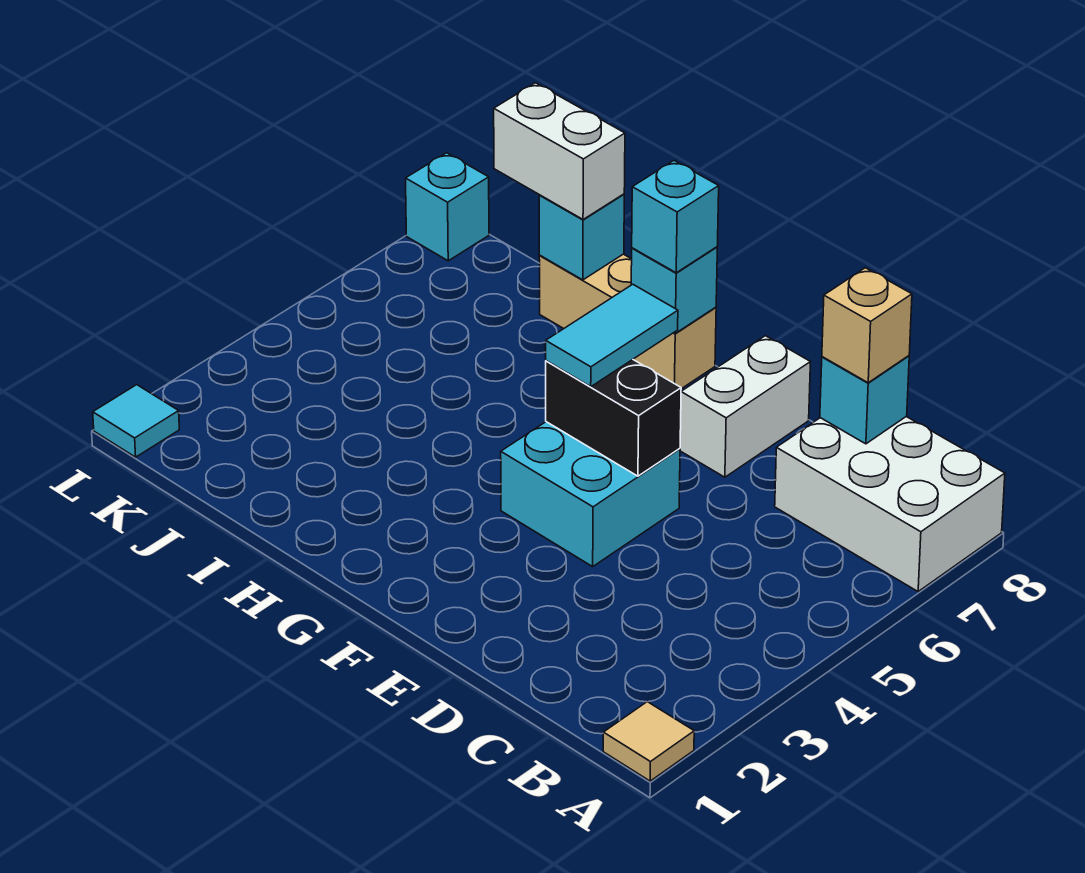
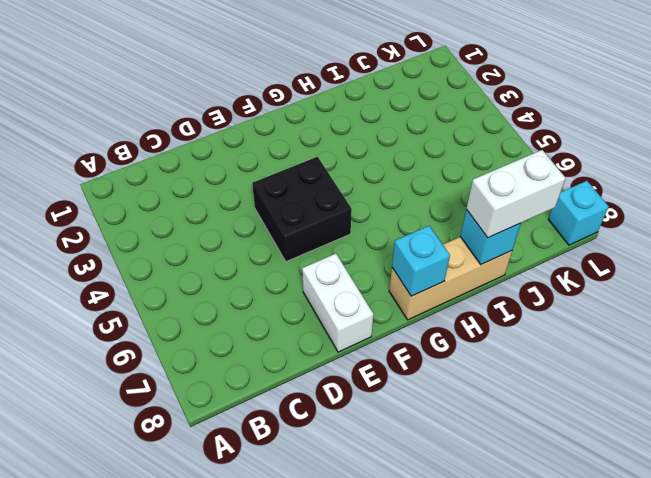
black 2x2 brick [252,157,352,262] -> cyan 2x2 brick [501,422,680,567]
none -> tan 1x1 tile [603,702,694,781]
none -> white 2x3 brick [775,417,1005,591]
none -> cyan 1x1 tile [93,385,179,457]

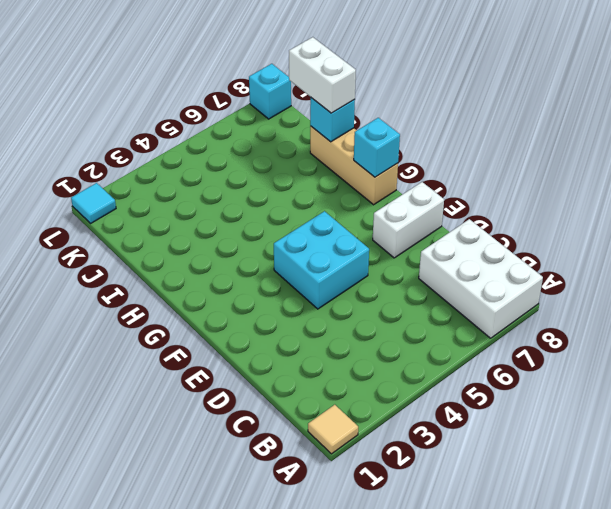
none -> cyan 1x1 brick [820,356,909,444]
none -> black 1x2 brick [546,360,681,476]
none -> tan 1x1 brick [822,268,912,383]

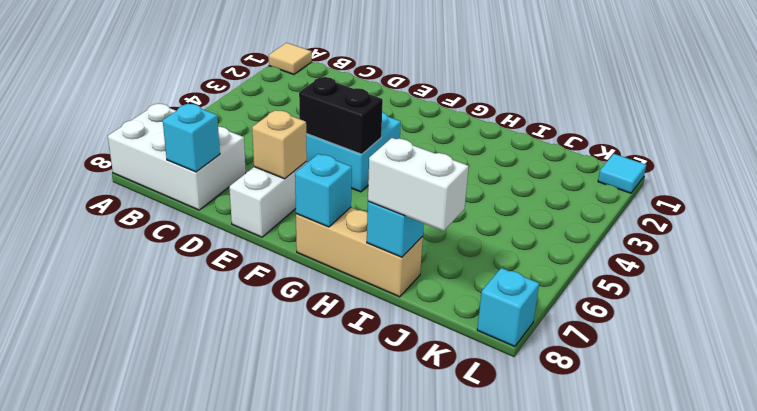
tan 1x1 brick [252,110,307,179] -> tan 1x1 brick moved to [822,268,912,383]
none -> cyan 1x2 tile [546,284,678,387]
none -> cyan 1x1 brick [632,161,719,273]

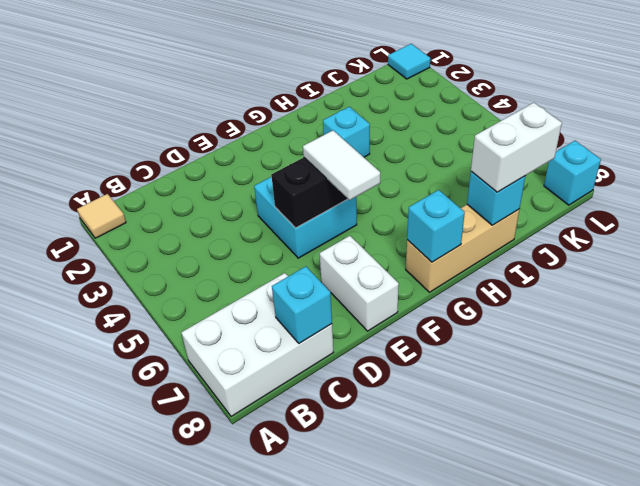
white 1x2 tile [303,130,380,200] -> cyan 1x2 tile [546,284,678,387]
cyan 1x1 brick [323,107,370,157] -> cyan 1x1 brick moved to [632,161,719,273]
none -> tan 1x1 brick [822,268,912,383]

